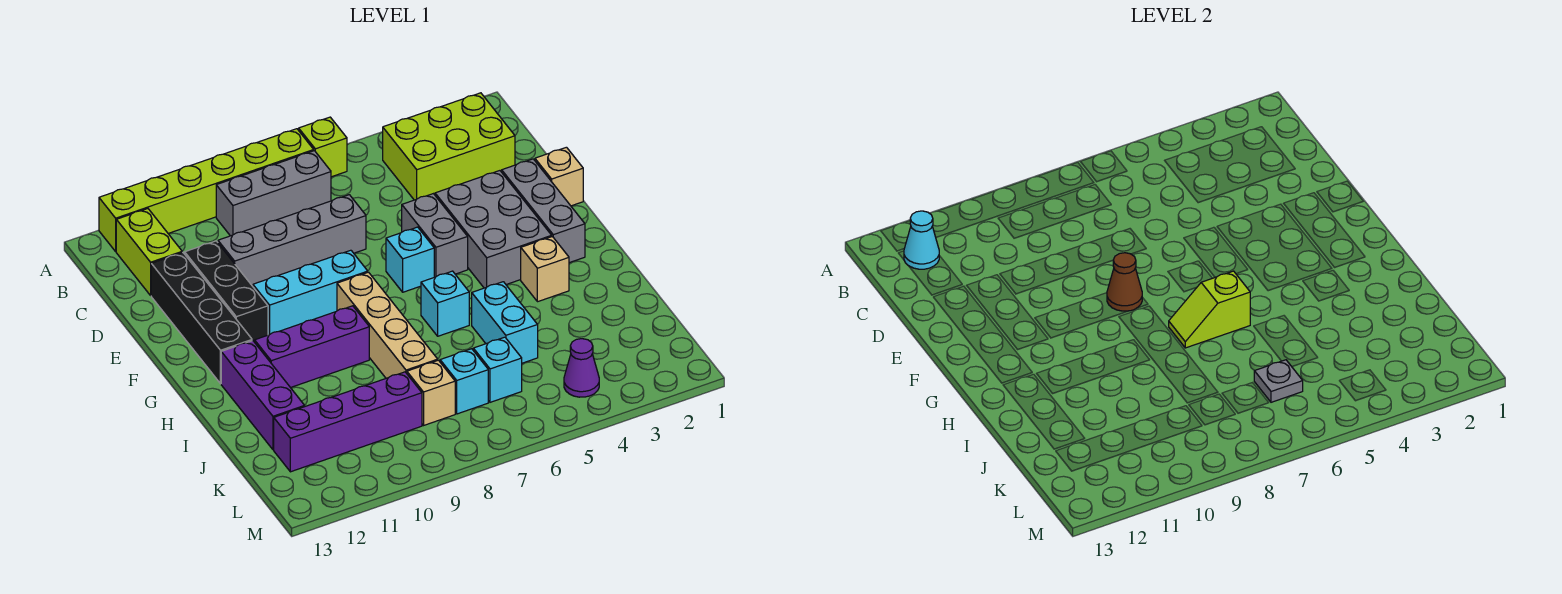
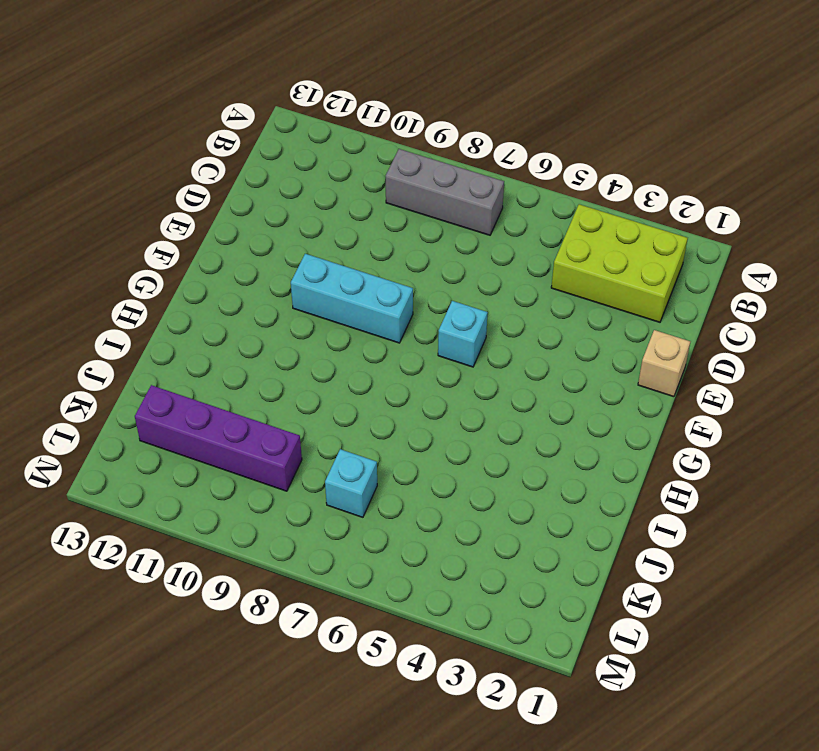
none -> lime 1x1 brick [299,117,347,177]
none -> lime 1x6 brick [99,129,314,251]
none -> lime 1x2 brick [116,209,182,295]

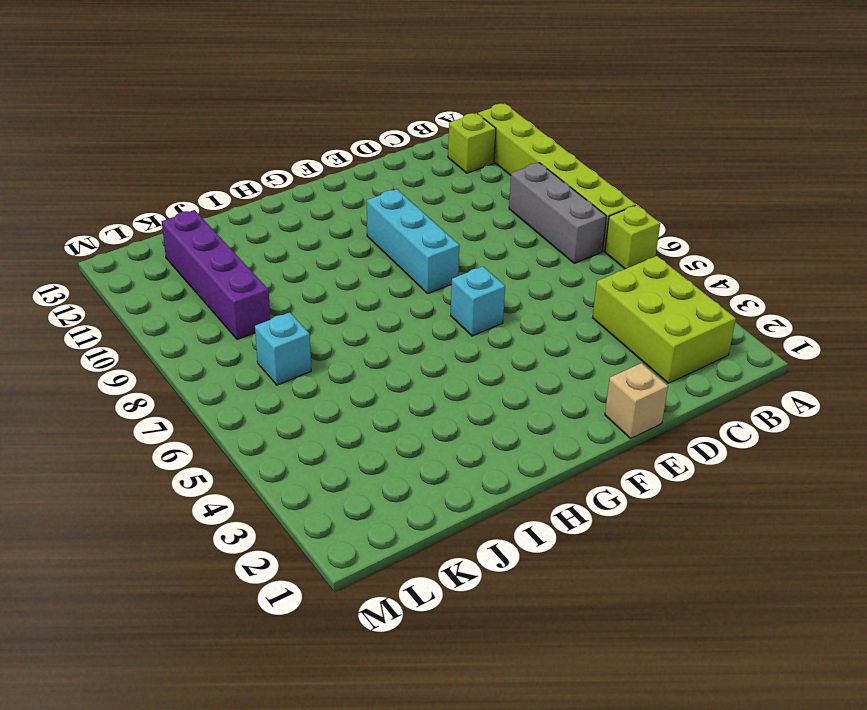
lime 1x1 brick [448,113,496,173] -> lime 1x2 brick [116,209,182,295]
none -> grey 1x4 brick [218,195,366,286]
none -> black 1x3 brick [185,241,268,342]
none -> black 1x4 brick [151,252,252,384]

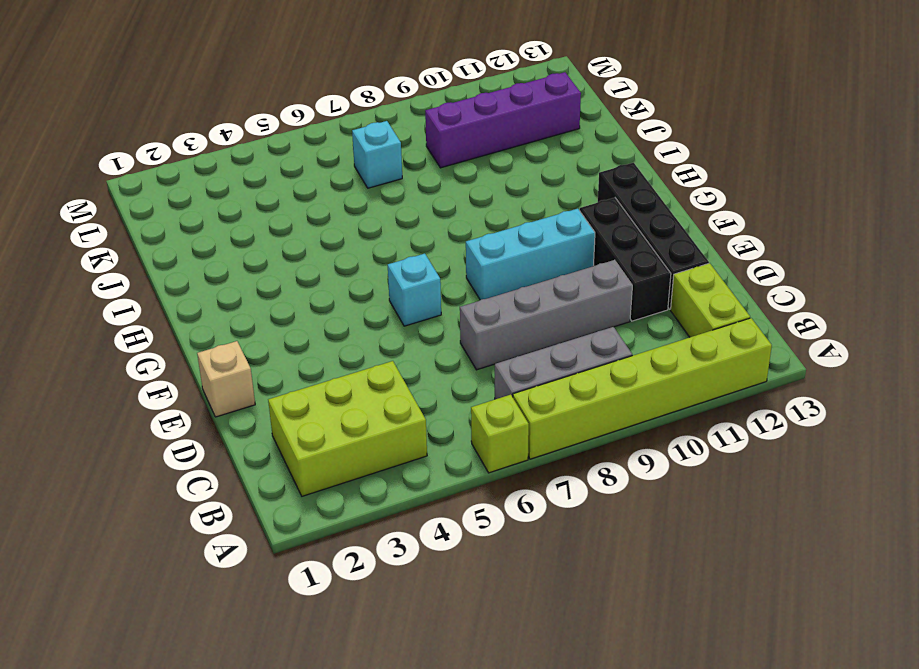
none -> grey 1x3 brick [502,159,585,263]
none -> grey 2x3 brick [435,171,552,288]
none -> grey 1x2 brick [402,194,468,277]

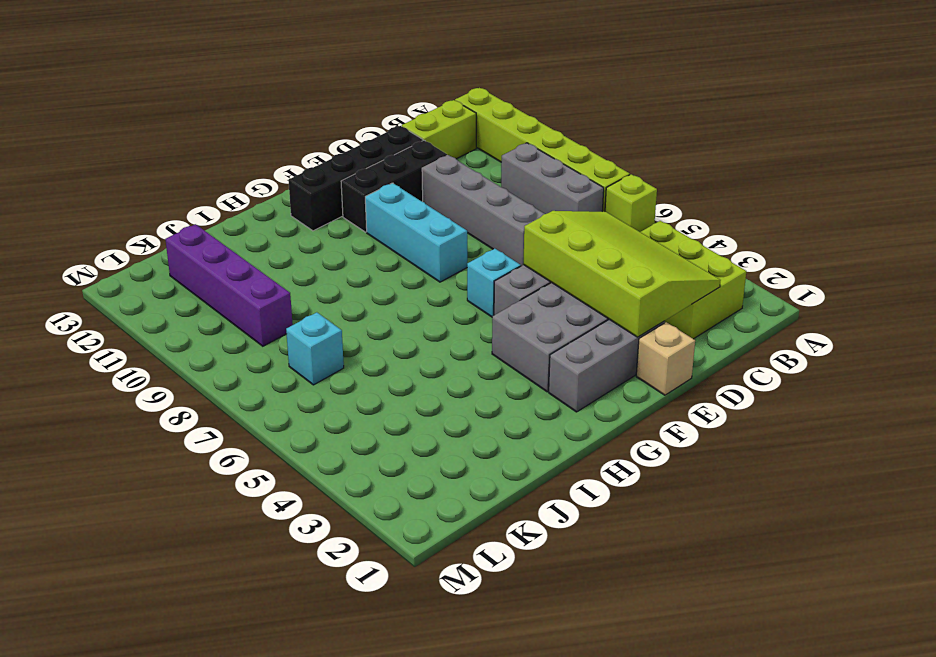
lime 3x4 slope [523,211,721,337] -> none
none -> tan 1x4 brick [337,272,438,378]
none -> tan 1x1 brick [521,237,569,302]
none -> cyan 1x1 brick [421,271,469,336]

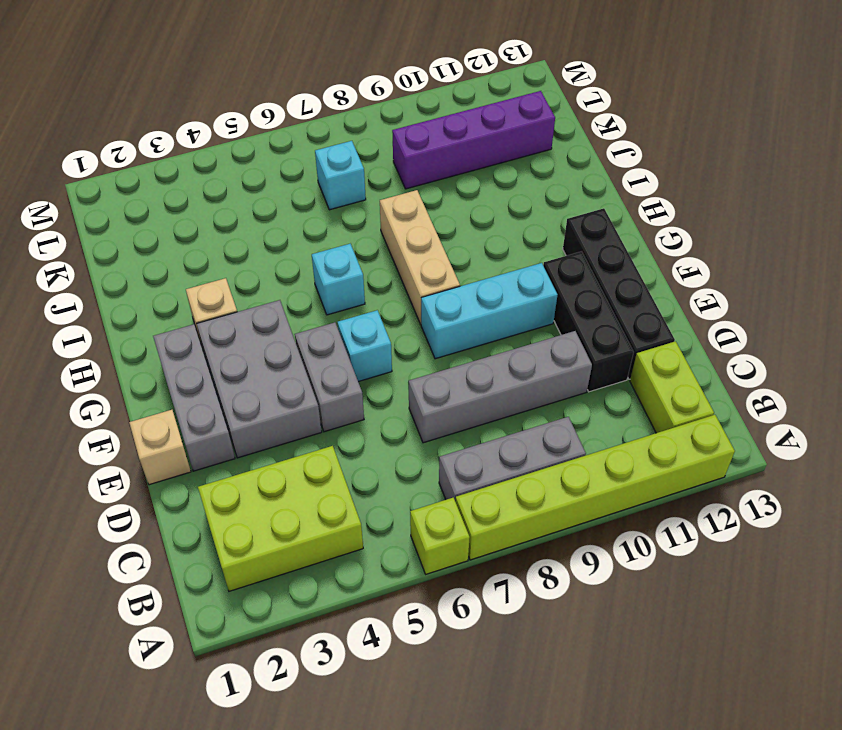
tan 1x3 brick [380,190,460,324] -> tan 1x4 brick [337,272,438,378]
none -> purple 1x3 brick [255,306,369,388]
none -> purple 1x3 brick [221,341,305,450]
none -> cyan 1x2 brick [472,282,538,363]

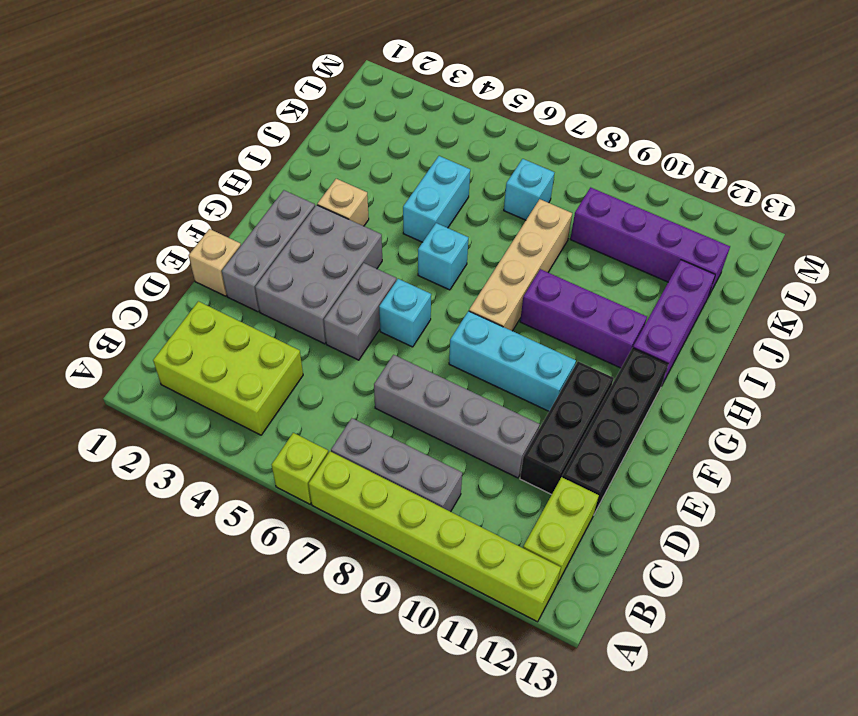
none -> cyan 1x1 brick [473,337,522,402]
none -> tan 1x1 brick [407,360,455,425]
none -> purple 1x1 cone [564,339,599,397]

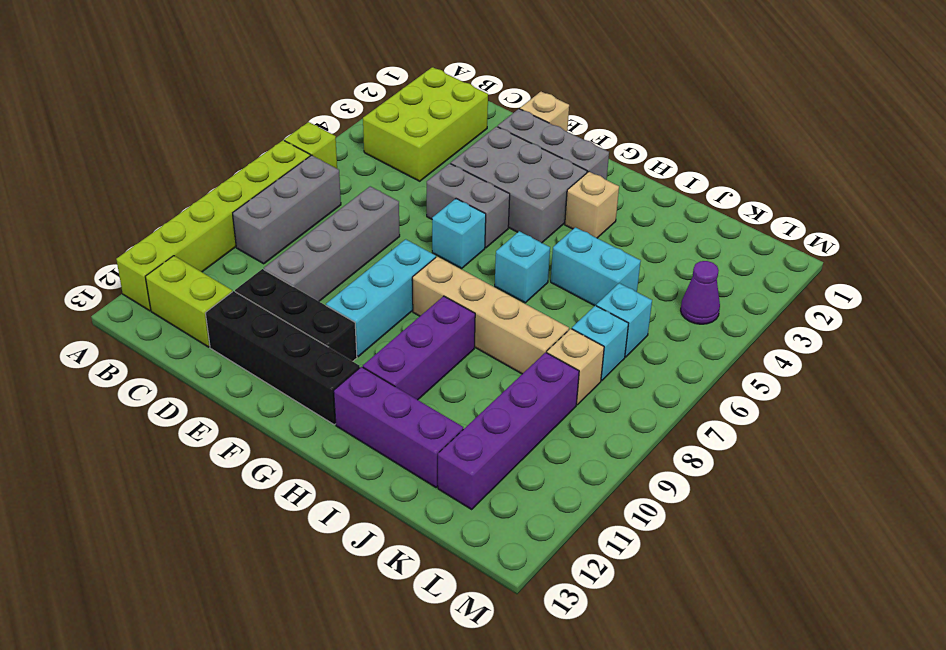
none -> cyan 1x1 cone [904,211,939,269]
none -> brown 1x1 cone [1107,253,1142,311]
none -> lime 1x2 slope [1169,271,1250,348]

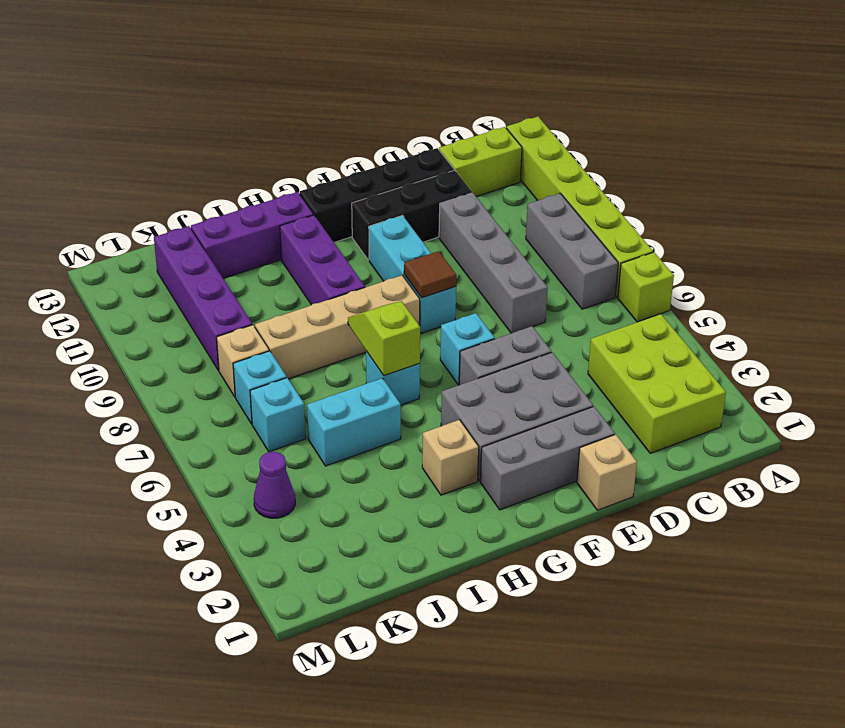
brown 1x1 tile [404,251,457,298] -> brown 1x1 cone [1107,253,1142,311]
none -> cyan 1x1 cone [904,211,939,269]
none -> grey 1x1 plate [1254,360,1303,402]

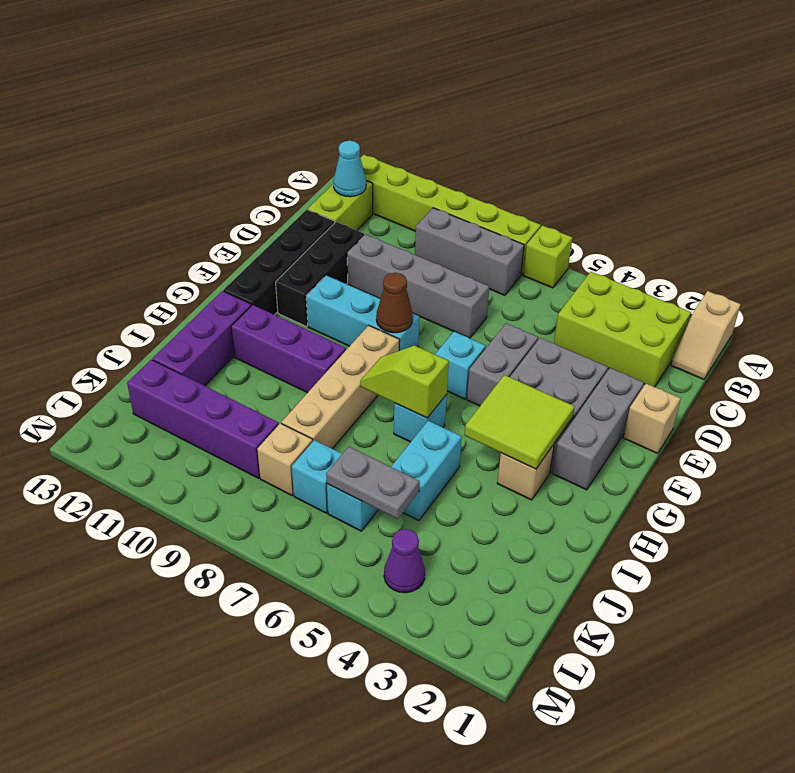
tan 1x2 slope [671,291,741,379] -> none
lime 2x2 tile [465,375,575,469] -> none
grey 1x2 plate [326,447,420,519] -> grey 1x1 plate [1254,360,1303,402]

